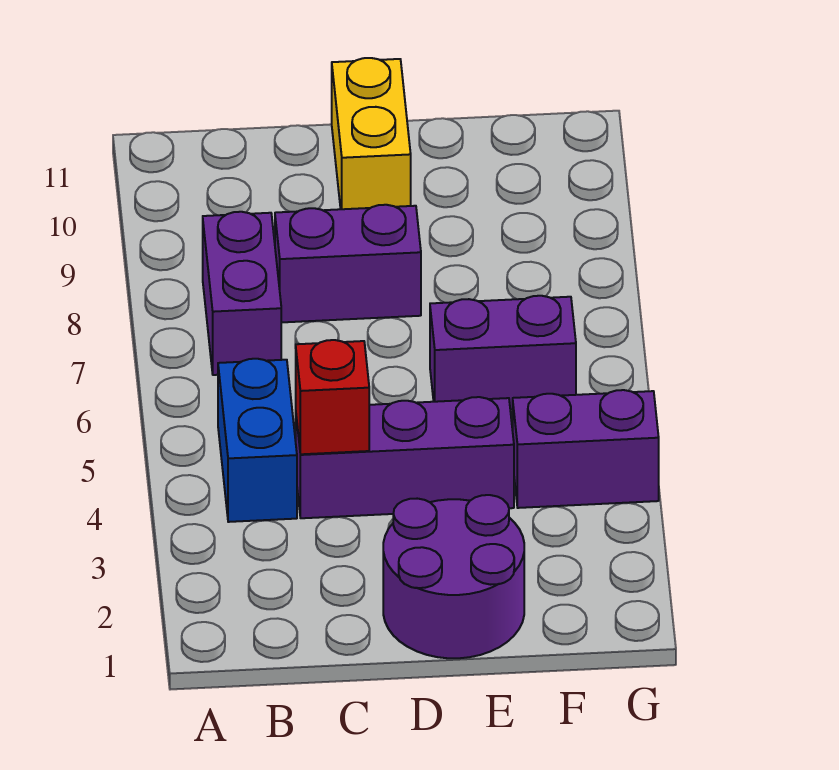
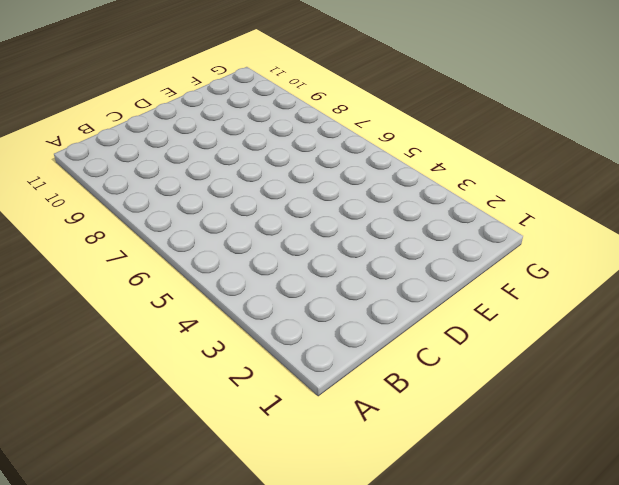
none -> blue 1x2 brick [218,359,297,522]
none -> purple 1x2 brick [203,212,281,375]

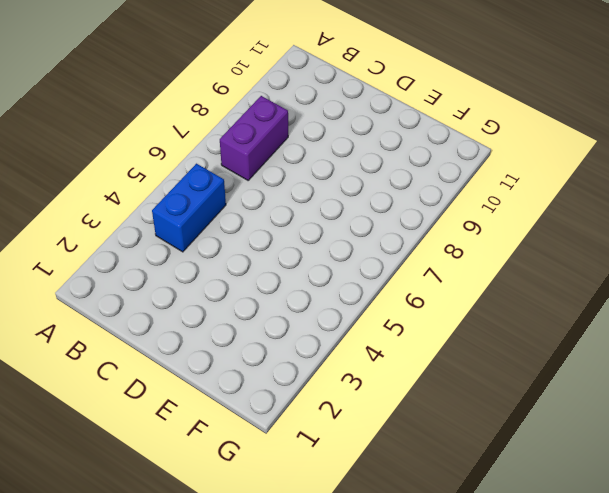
none -> purple 1x3 brick [296,397,514,518]
none -> purple 1x2 brick [275,205,421,322]

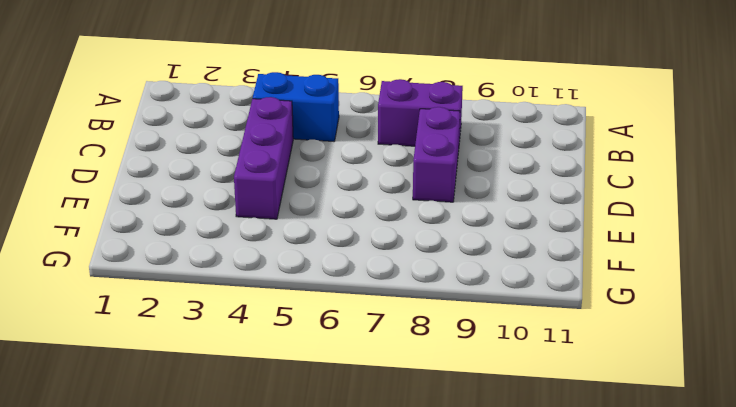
none -> purple 2x2 round brick [383,495,524,658]
none -> yellow 1x2 brick [332,58,411,209]

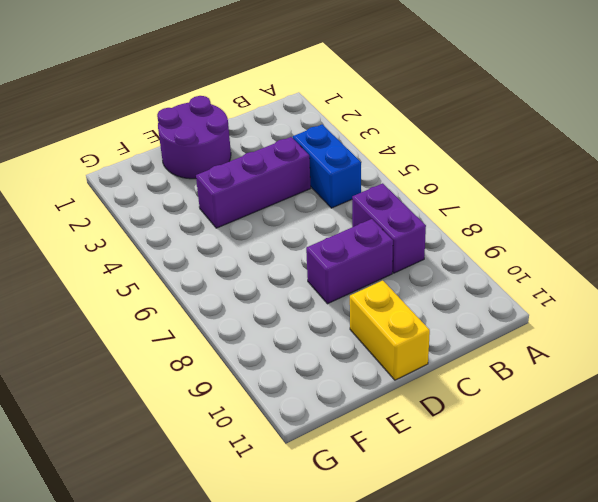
none -> purple 1x2 brick [430,296,576,410]
none -> purple 1x2 brick [513,390,659,508]

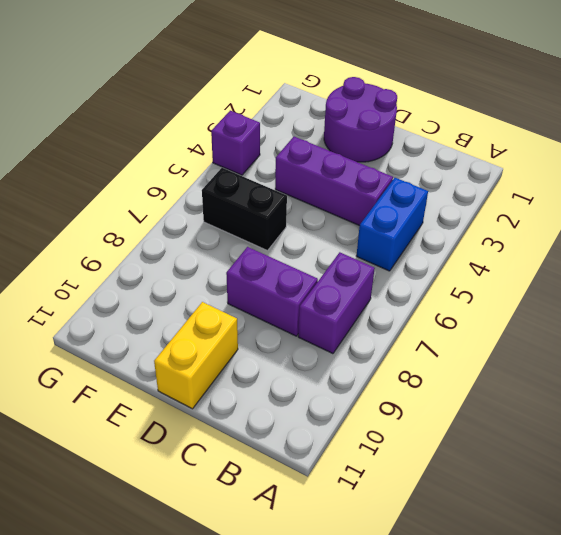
black 1x2 brick [202,168,287,251] -> purple 1x2 brick [430,296,576,410]
purple 1x1 brick [211,111,260,175] -> purple 1x2 brick [513,390,659,508]
none -> red 1x1 brick [296,340,369,454]

